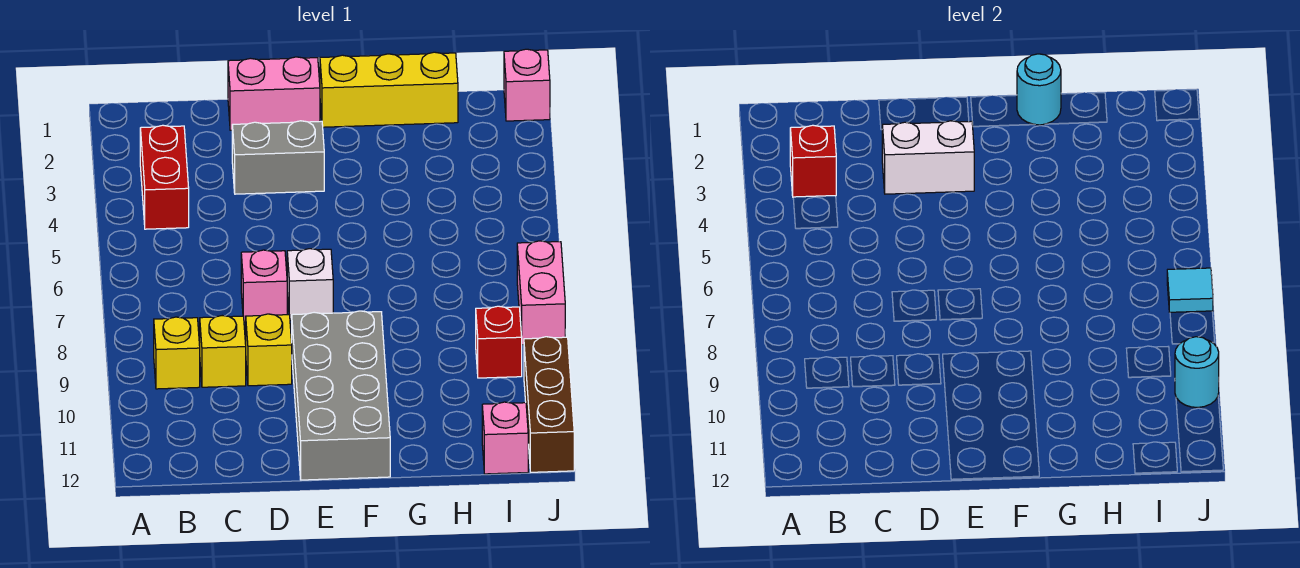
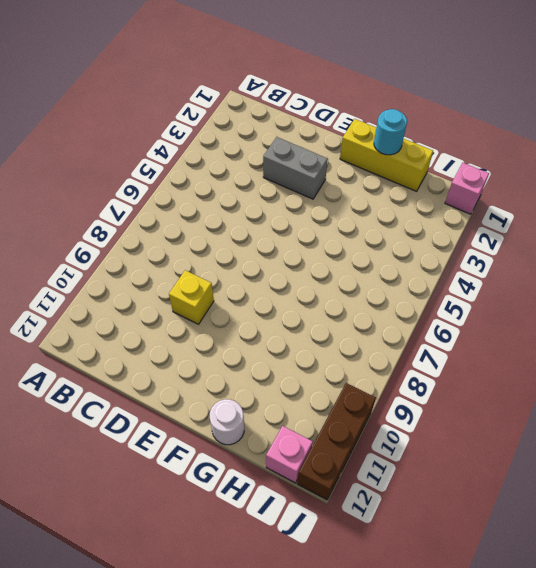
white 1x1 round brick [210,399,244,445] -> none
none -> red 1x2 brick [140,125,189,229]
none -> yellow 1x1 brick [154,317,200,389]
none -> yellow 1x1 brick [200,316,246,387]

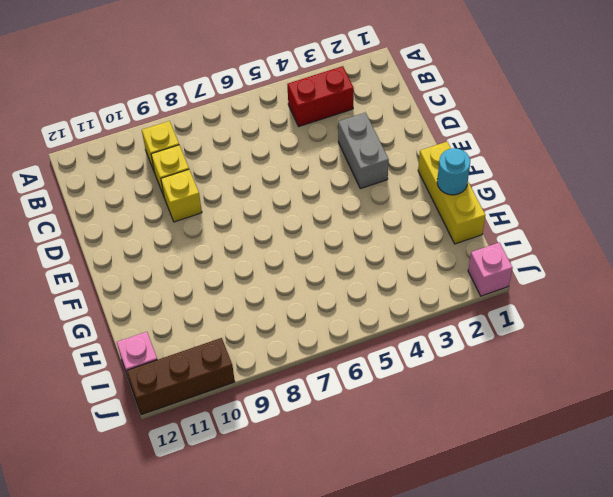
none -> pink 1x2 brick [228,57,320,130]
none -> pink 1x1 brick [241,250,287,322]
none -> white 1x1 brick [287,249,333,320]

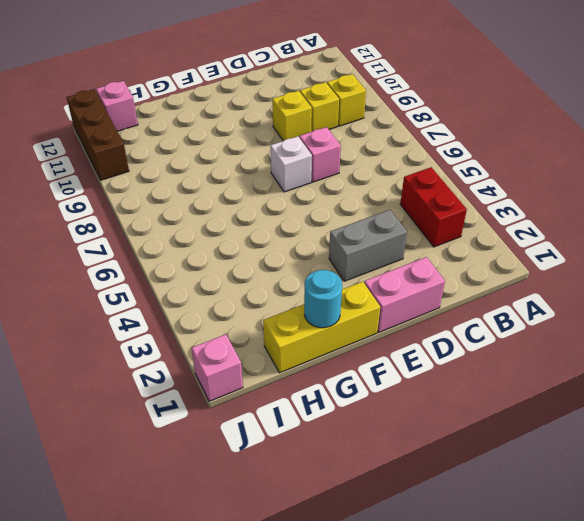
none -> grey 2x4 brick [292,311,390,480]
none -> red 1x1 brick [476,306,522,378]
none -> pink 1x2 brick [517,241,565,345]

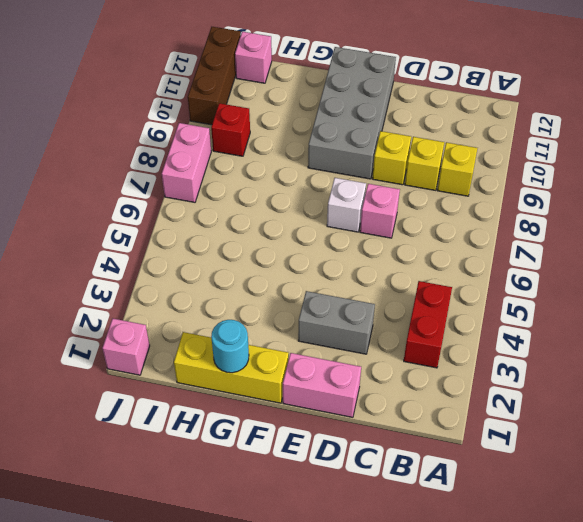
none -> red 1x1 brick [790,125,836,197]
none -> white 1x2 brick [882,121,974,194]
none -> cyan 1x1 tile [1167,268,1213,312]

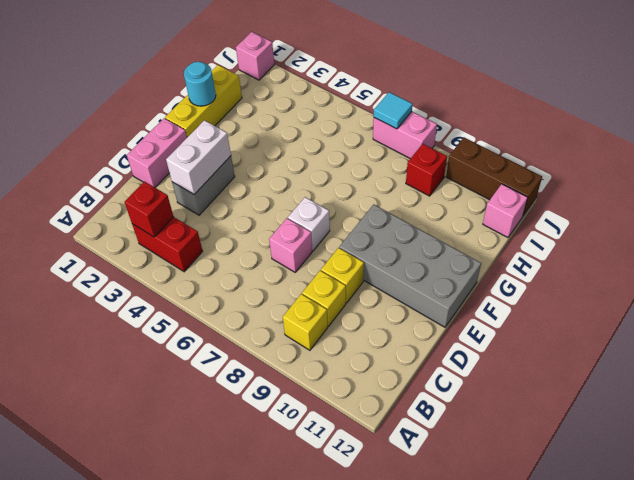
none -> cyan 1x1 round brick [1175,337,1219,407]

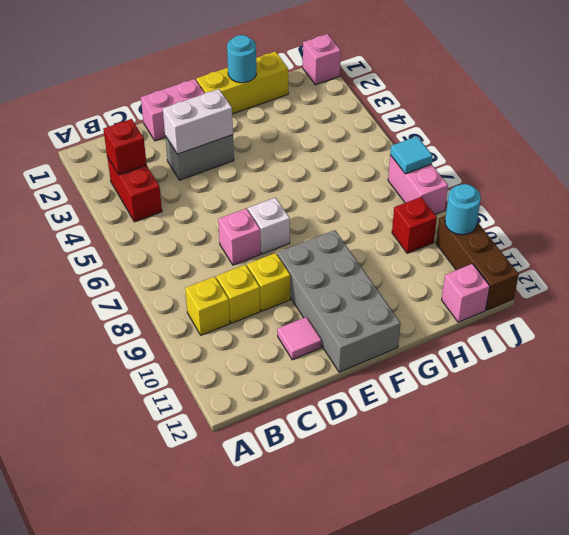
pink 1x1 tile [277,317,322,360] -> none

